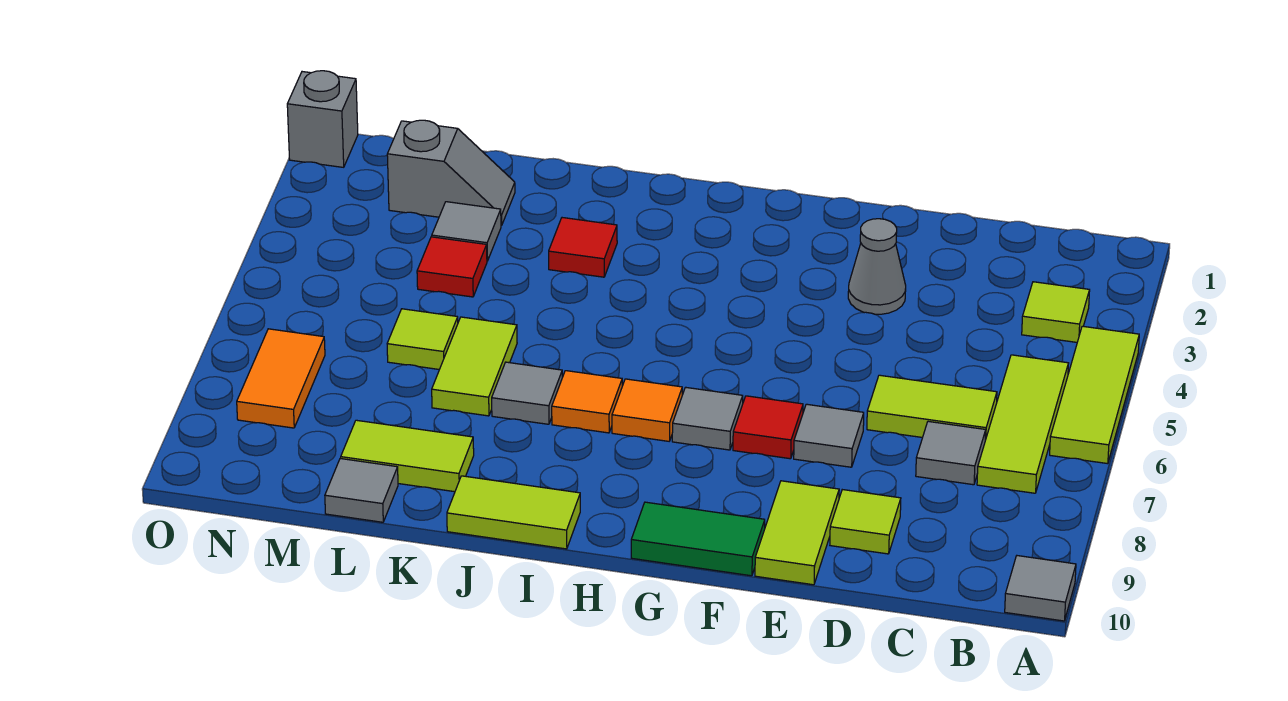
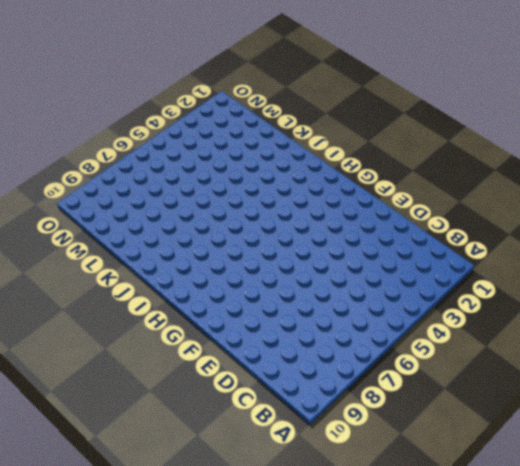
none -> lime 1x3 tile [1050,326,1139,464]
none -> grey 1x1 tile [1005,556,1076,621]
none -> lime 1x1 tile [1022,282,1090,342]

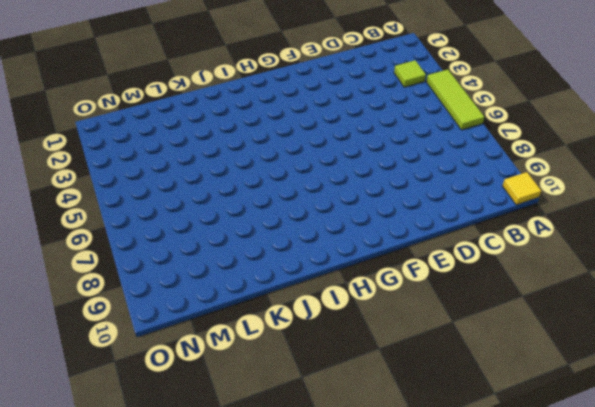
yellow 1x1 tile [502,172,541,205] -> grey 1x1 tile [1005,556,1076,621]
none -> lime 1x3 tile [977,355,1069,493]
none -> lime 1x2 tile [867,375,997,440]
none -> grey 1x1 tile [916,421,986,485]

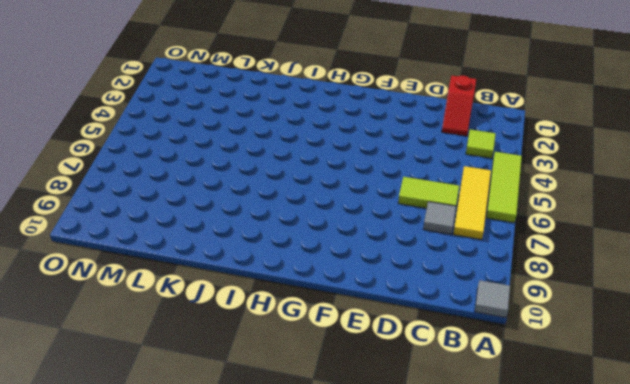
yellow 1x3 tile [453,166,491,240] -> lime 1x3 tile [977,355,1069,493]
red 1x2 slope [442,76,476,136] -> none
none -> lime 1x1 tile [830,490,901,554]
none -> grey 1x1 cone [848,219,906,314]
none -> grey 1x1 tile [794,404,864,467]

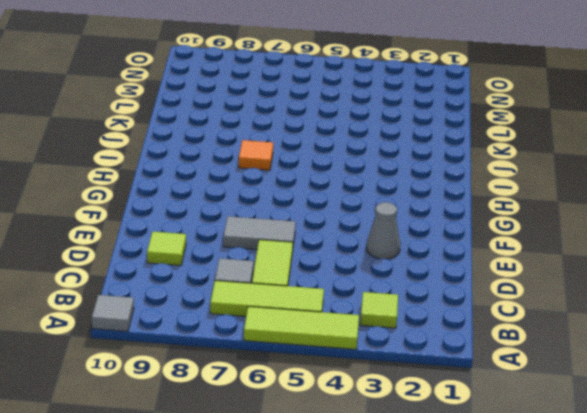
grey 1x2 tile [223,216,296,252] -> grey 1x1 tile [794,404,864,467]
none -> lime 1x2 tile [755,481,839,585]
none -> red 1x1 tile [733,396,803,459]
none -> green 1x2 tile [631,502,765,576]

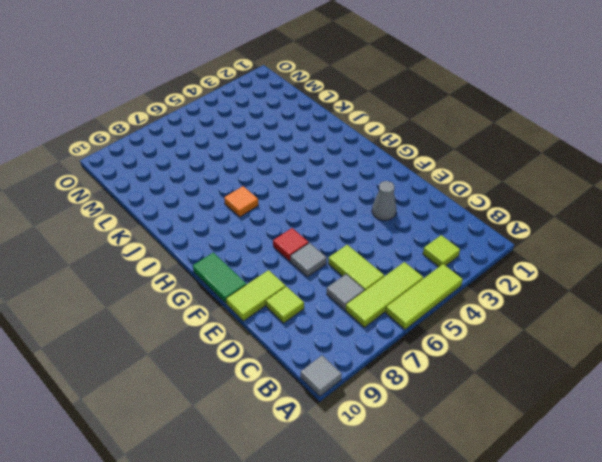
none -> grey 1x1 tile [672,387,743,450]
none -> orange 1x1 tile [612,379,682,441]
none -> lime 1x2 tile [447,476,580,549]

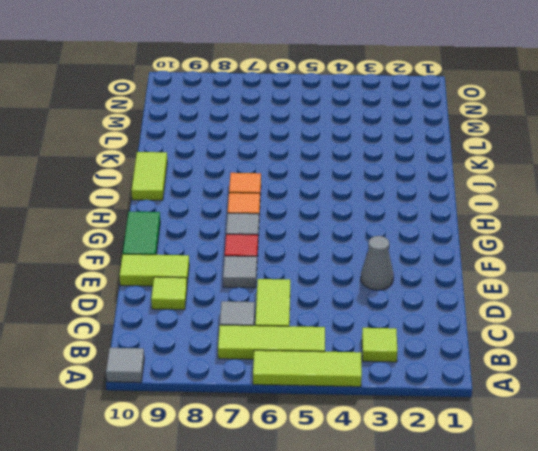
none -> red 1x1 tile [549,218,617,277]
none -> grey 1x1 tile [492,362,562,424]
none -> lime 1x2 tile [432,317,517,416]

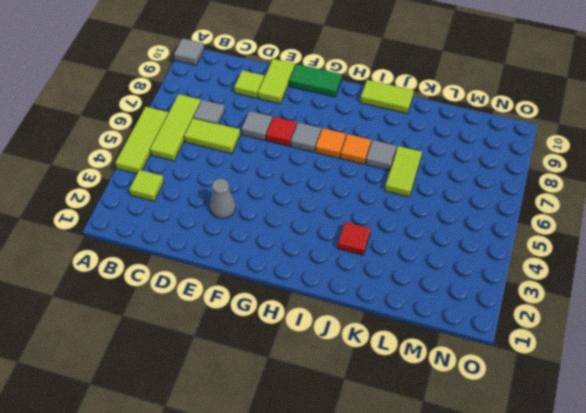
none -> lime 1x2 tile [341,420,474,492]
none -> grey 1x2 slope [387,120,515,226]
none -> grey 1x1 tile [432,202,501,261]

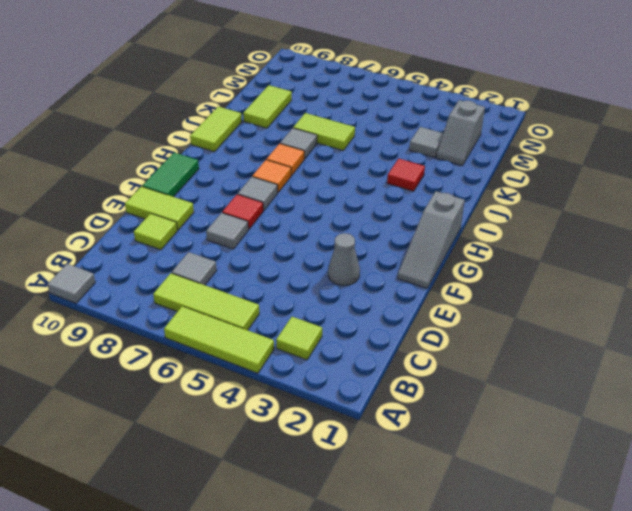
grey 1x3 slope [398,191,465,288] -> none
none -> lime 1x2 tile [867,375,997,440]
none -> red 1x1 tile [417,237,487,297]
none -> lime 1x1 tile [387,309,458,369]

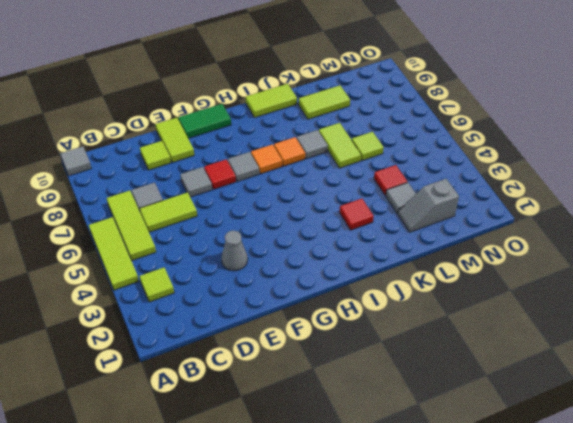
none -> grey 1x1 tile [325,458,398,522]
none -> orange 1x2 tile [237,329,325,428]
none -> grey 1x1 brick [287,71,358,167]

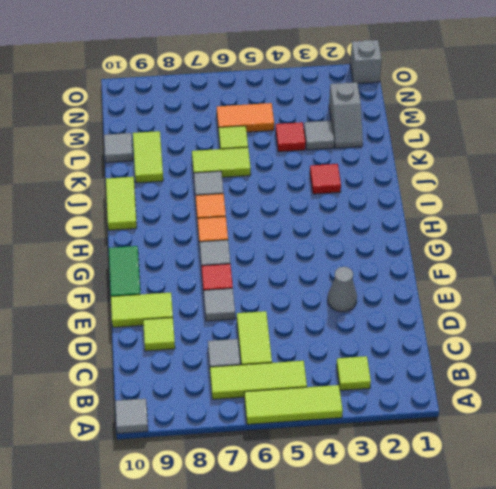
orange 1x2 tile [217,103,274,132] -> orange 1x2 tile moved to [237,329,325,428]

